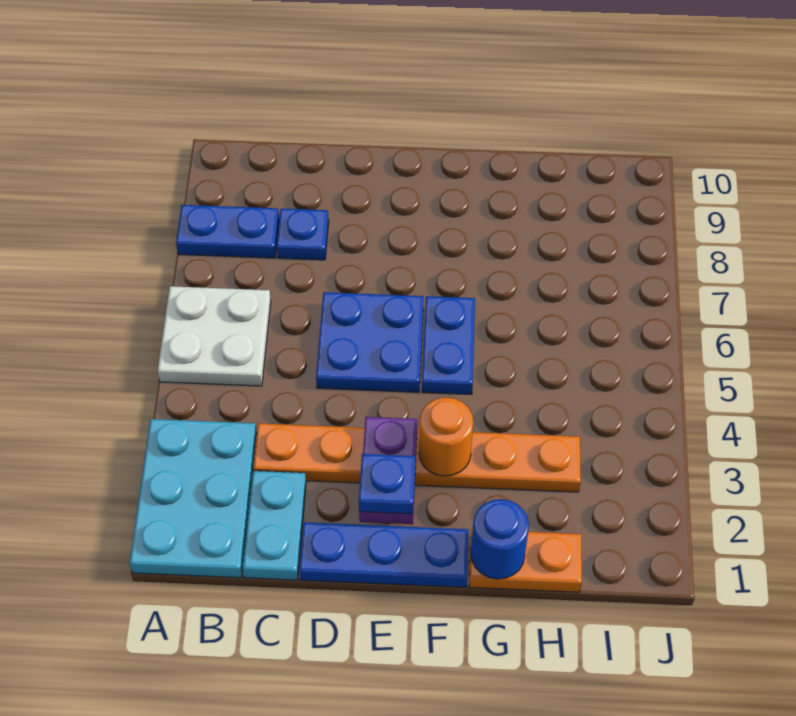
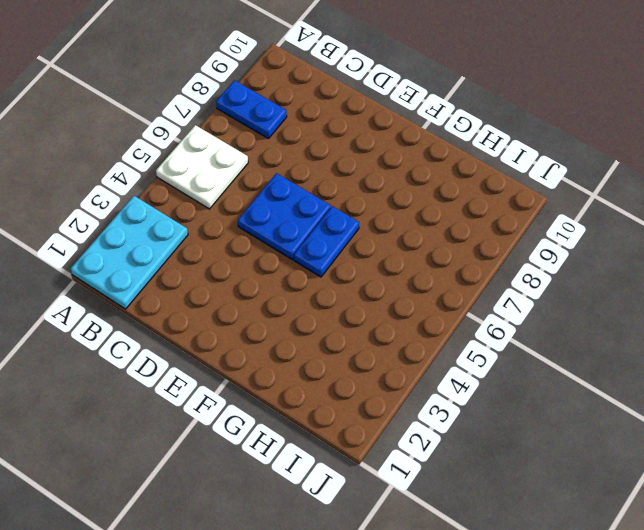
none -> cyan 1x2 plate [243,471,306,580]
none -> orange 1x6 plate [253,423,581,492]
none -> blue 1x1 plate [277,209,329,260]

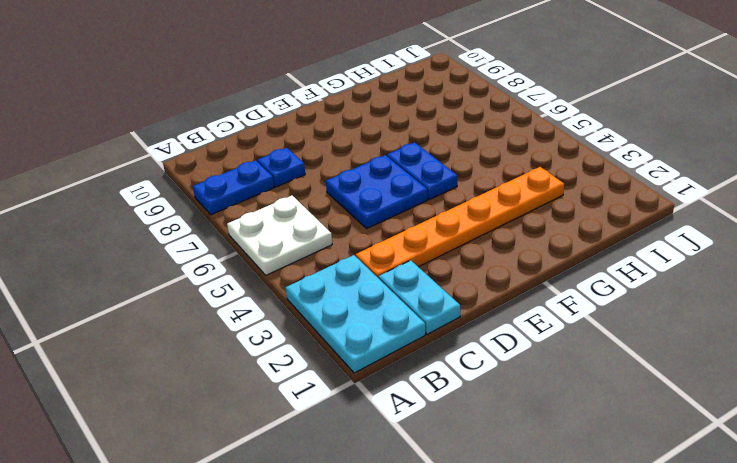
none -> blue 1x3 plate [299,522,469,587]
none -> orange 1x2 plate [469,529,582,592]
none -> purple 1x2 plate [359,417,418,524]

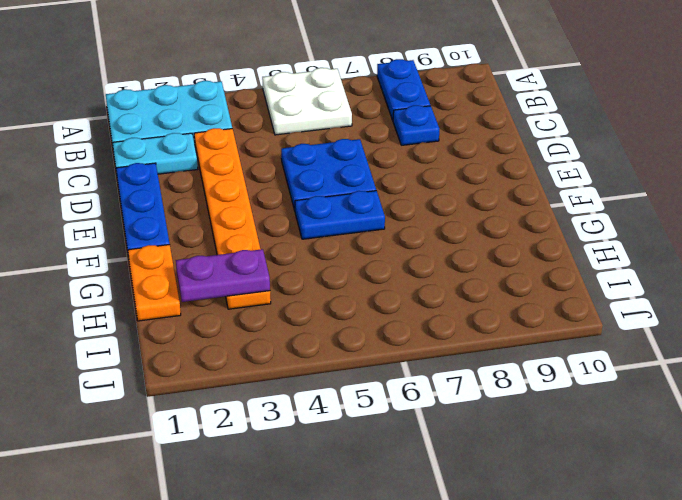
purple 1x2 plate [176,249,270,302] -> purple 1x2 plate moved to [359,417,418,524]
none -> orange 1x1 round brick [419,397,473,476]
none -> blue 1x1 round brick [471,499,529,579]
none -> blue 1x1 plate [359,454,415,514]

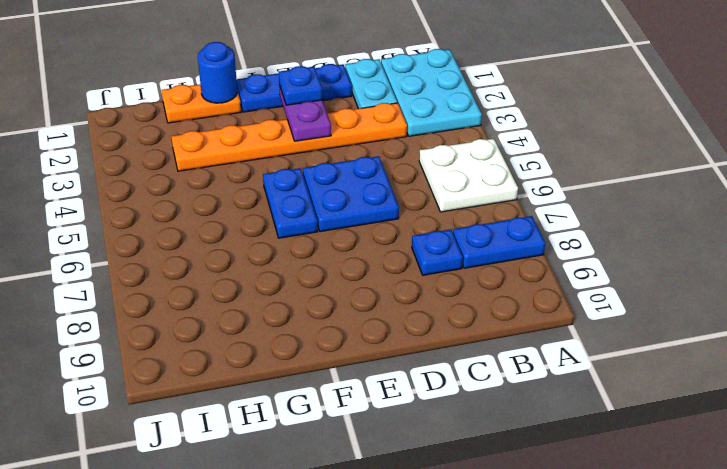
none -> orange 1x1 round brick [419,397,473,476]

